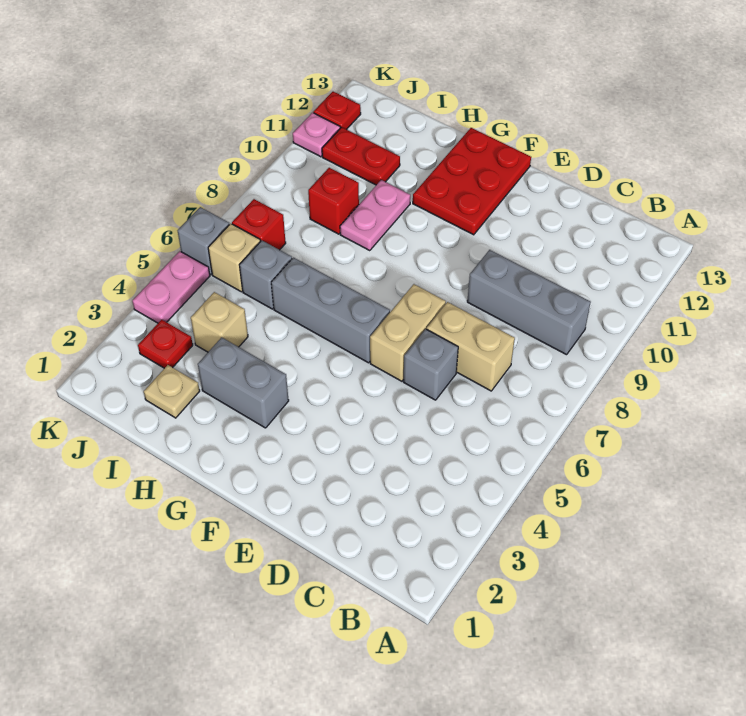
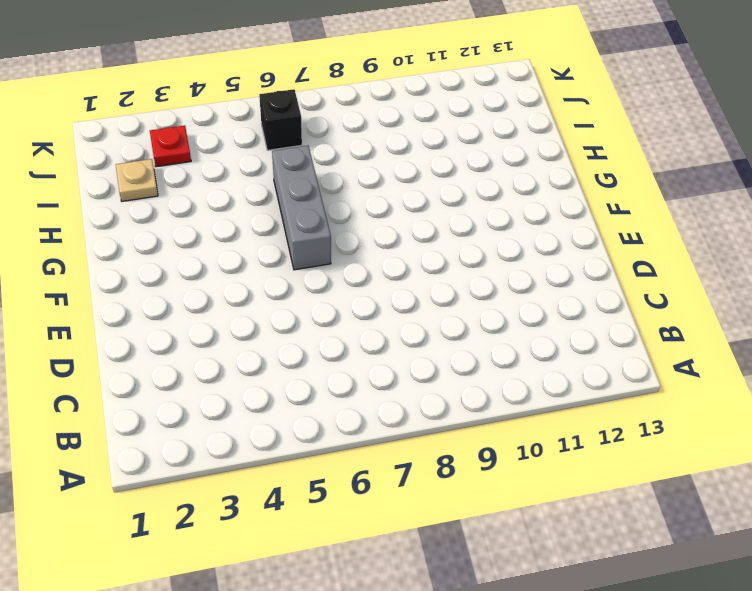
black 1x1 brick [259,89,302,150] -> tan 1x1 brick [208,224,261,292]
none -> grey 1x3 brick [467,250,591,355]
none -> tan 1x2 brick [427,302,515,391]
none -> grey 1x1 brick [403,329,458,400]

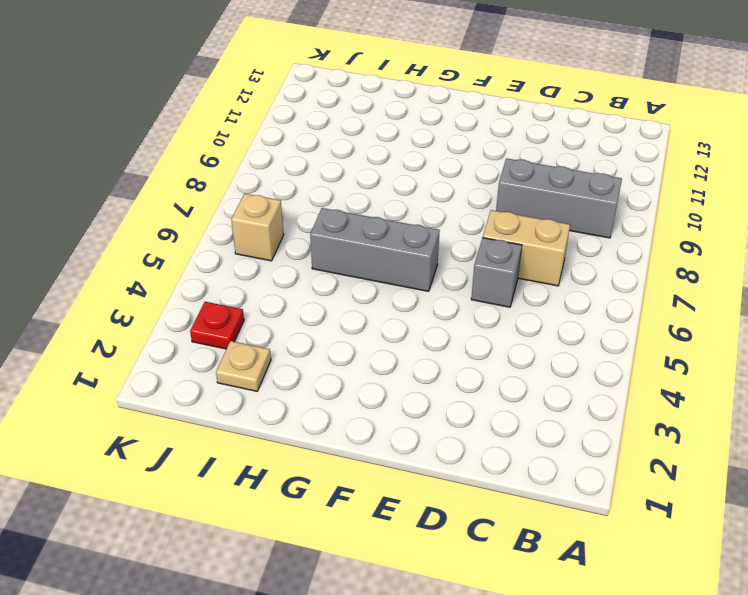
none -> tan 1x2 brick [370,284,446,381]
none -> red 2x3 plate [413,128,531,235]
none -> grey 1x2 brick [198,337,289,428]

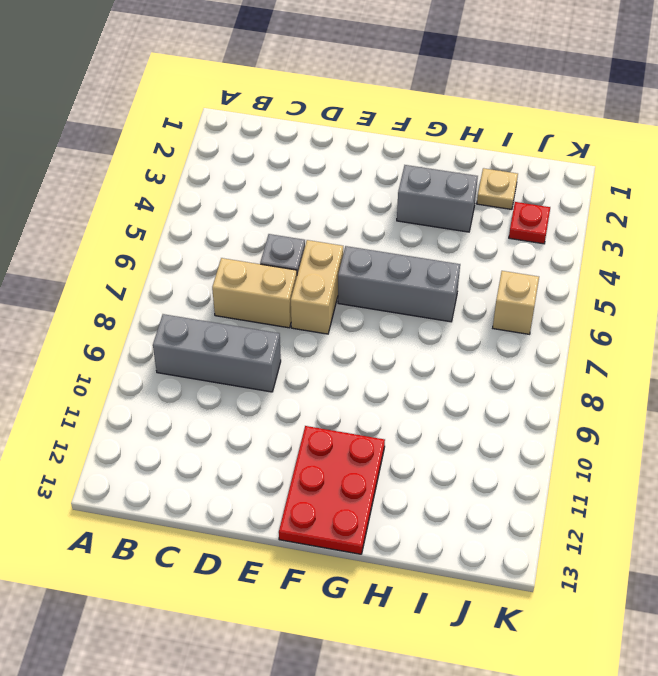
none -> pink 1x2 plate [340,180,410,251]
none -> tan 1x1 brick [191,292,248,352]
none -> grey 1x1 brick [240,241,292,309]

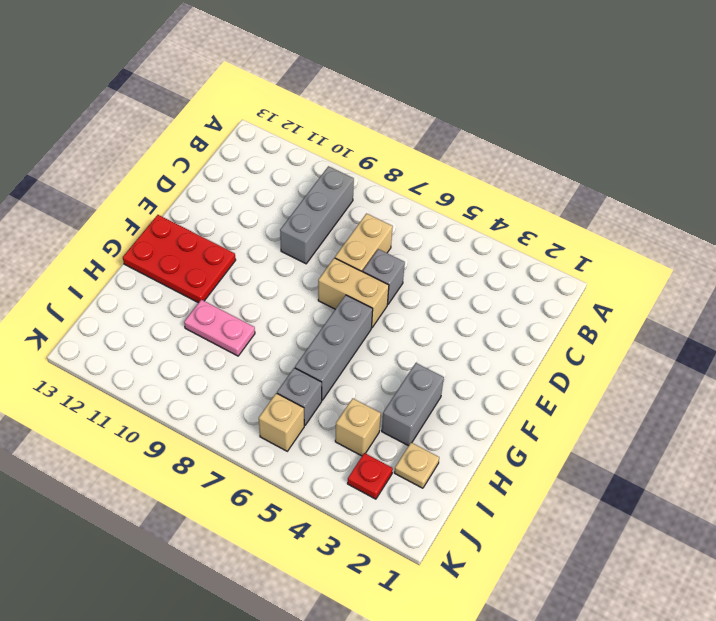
none -> red 1x1 brick [308,168,359,234]
none -> red 1x2 plate [322,127,400,185]
none -> red 1x1 brick [232,199,286,250]

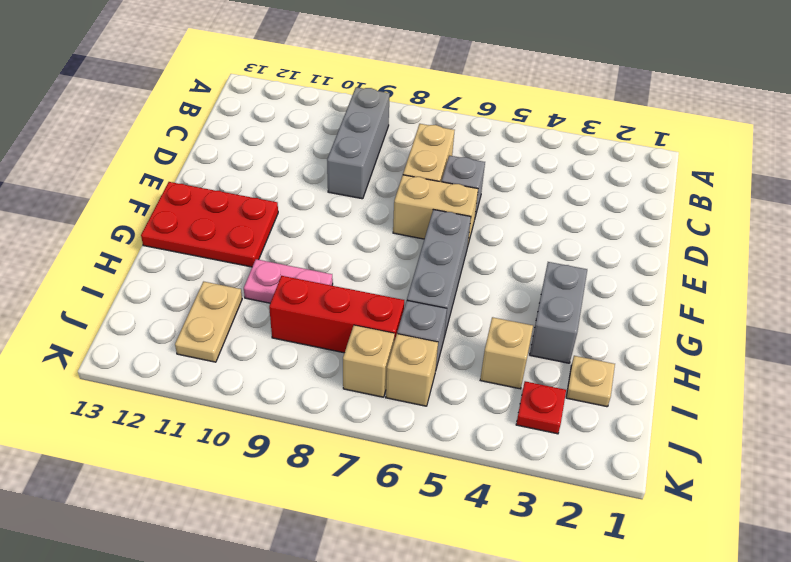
red 1x3 brick [269,276,404,353] -> red 1x1 brick [308,168,359,234]
tan 1x2 plate [175,282,242,362] -> red 1x2 plate [322,127,400,185]
tan 1x1 brick [343,325,395,397] -> red 1x1 brick [232,199,286,250]
none -> pink 1x2 plate [132,251,210,323]
none -> grey 1x1 brick [178,207,229,275]
none -> pink 1x1 plate [293,113,340,157]

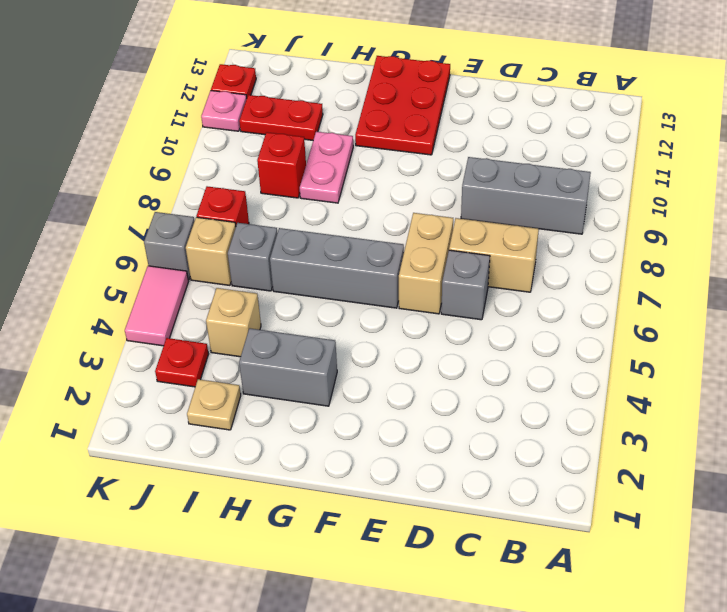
pink 1x2 tile [125,266,188,346] -> pink 1x2 plate [132,251,210,323]

